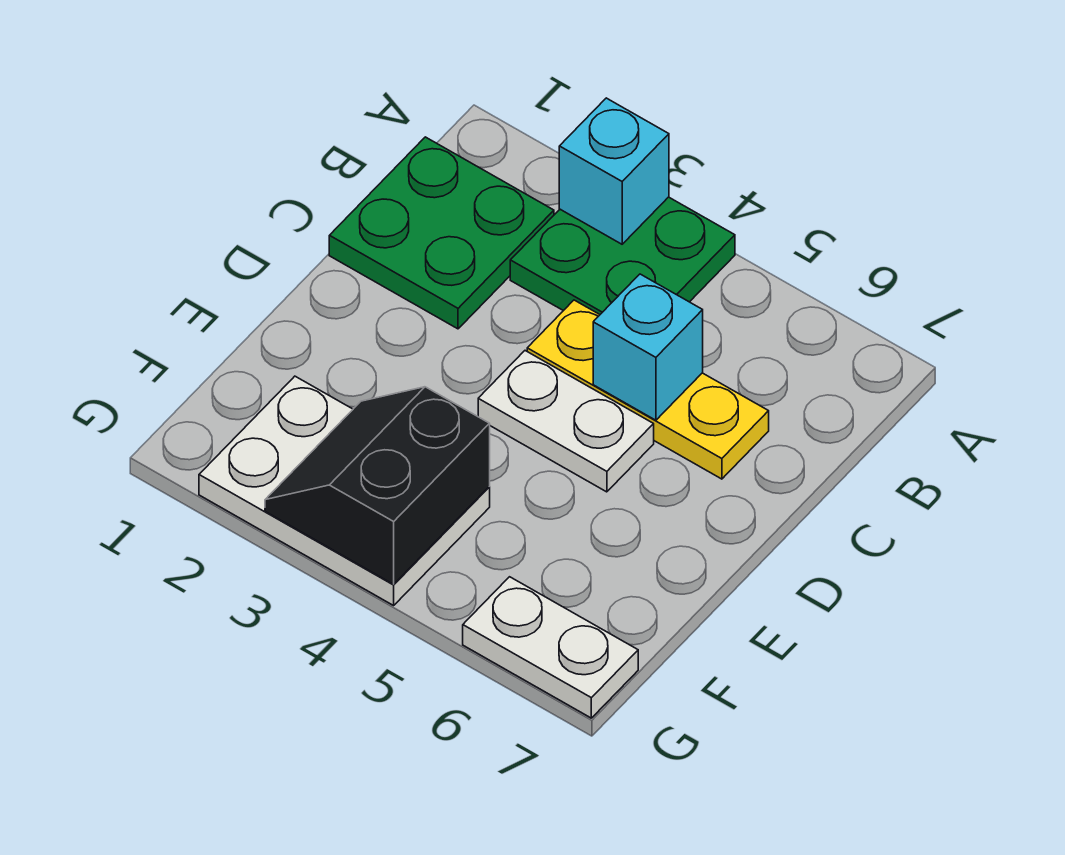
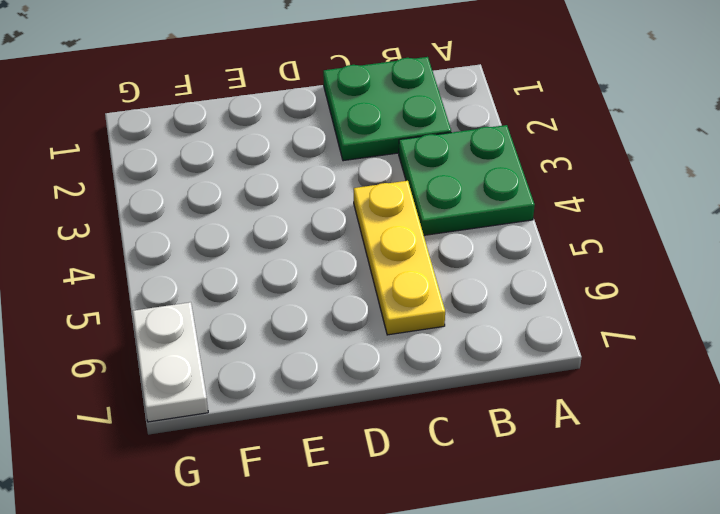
none -> white 1x2 plate [478,351,654,492]
none -> white 2x3 plate [199,376,490,605]

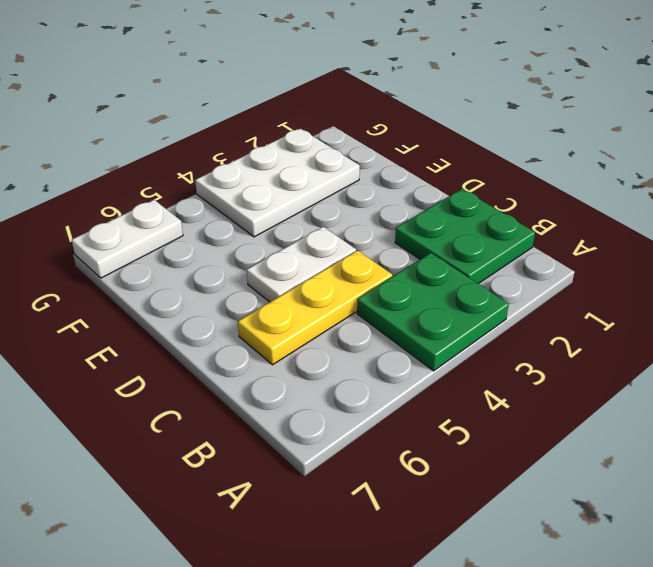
none -> cyan 1x1 brick [559,98,669,244]
none -> cyan 1x1 brick [593,274,703,420]

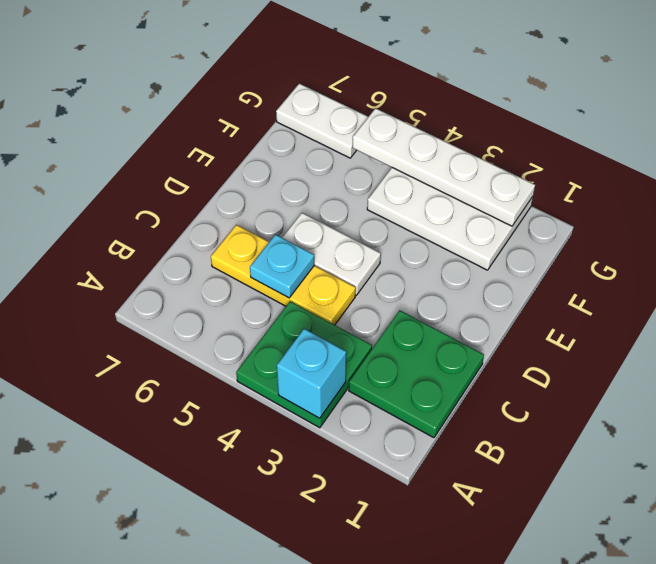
cyan 1x1 plate [250,235,314,298] -> cyan 1x1 brick [593,274,703,420]
white 1x4 plate [352,108,535,226] -> black 2x2 slope [265,387,490,584]

